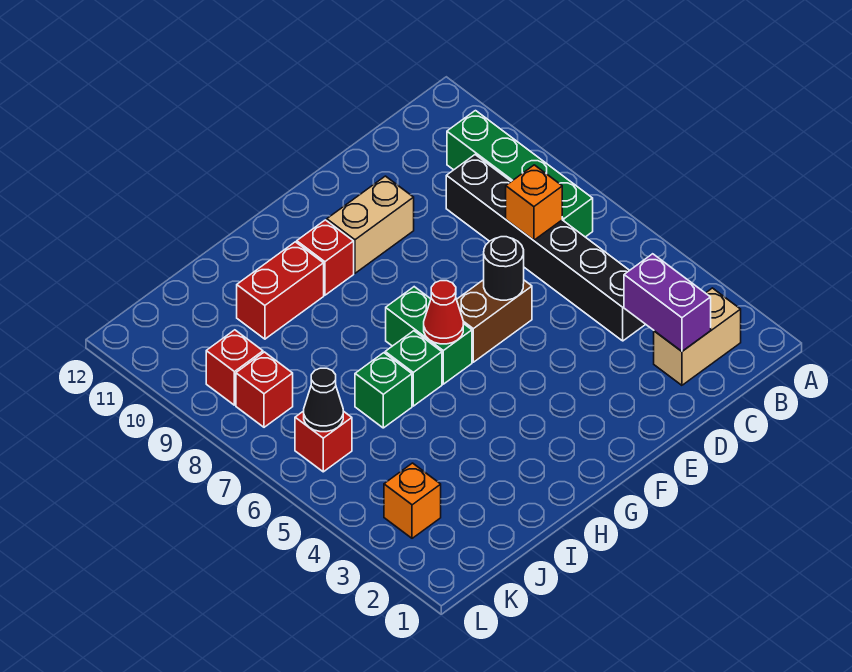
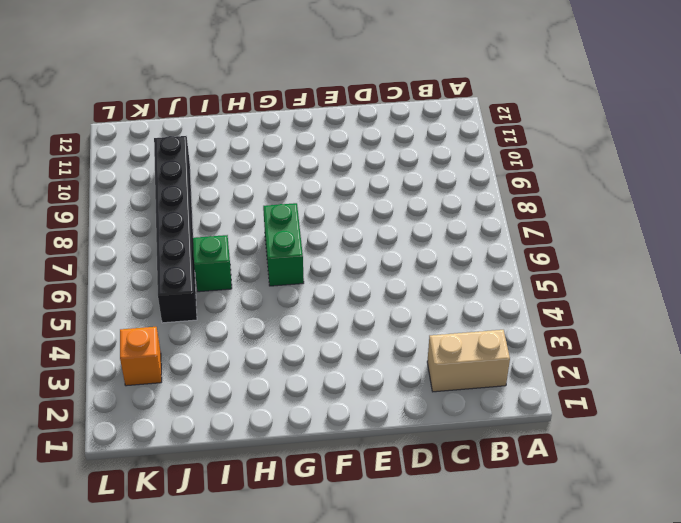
black 1x6 brick [154,136,197,323] -> black 1x6 brick moved to [446,155,646,341]
none -> green 1x4 brick [447,111,593,237]
none -> brown 1x2 brick [457,280,532,362]
none -> tan 1x2 brick [327,176,414,273]

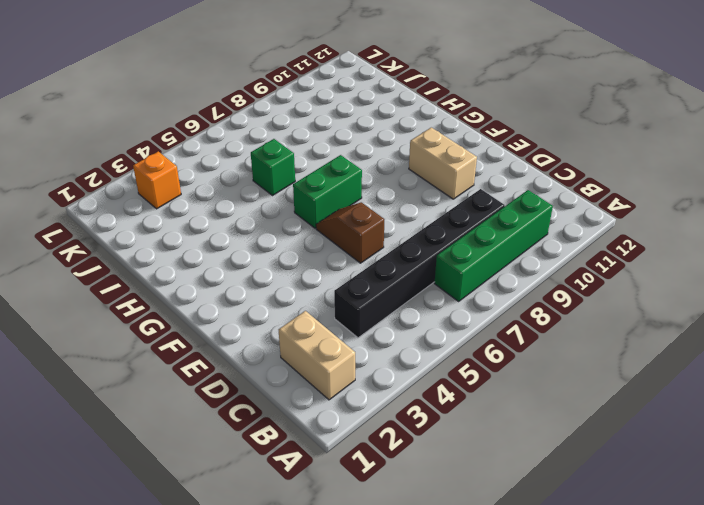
brown 1x2 slope [316,202,384,263] -> brown 1x2 brick [457,280,532,362]
none -> red 1x1 brick [297,220,354,295]
none -> green 1x1 brick [385,331,442,406]
none -> red 1x2 brick [237,242,324,339]

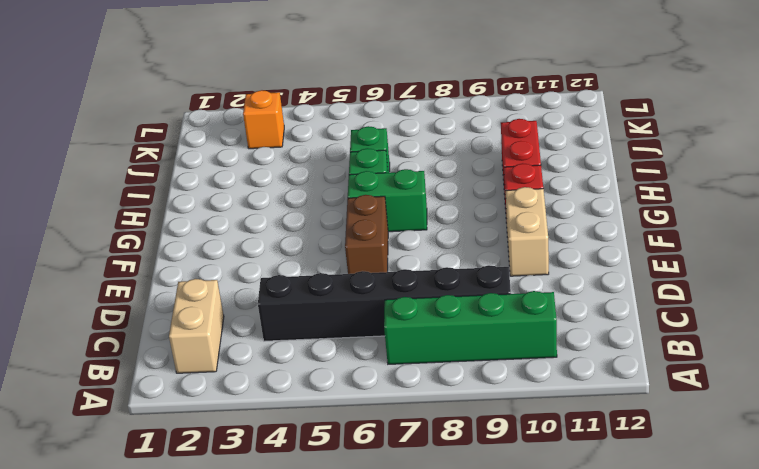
none -> red 1x1 brick [295,411,352,472]
none -> red 1x1 brick [236,352,293,427]
none -> red 1x1 brick [206,330,263,405]

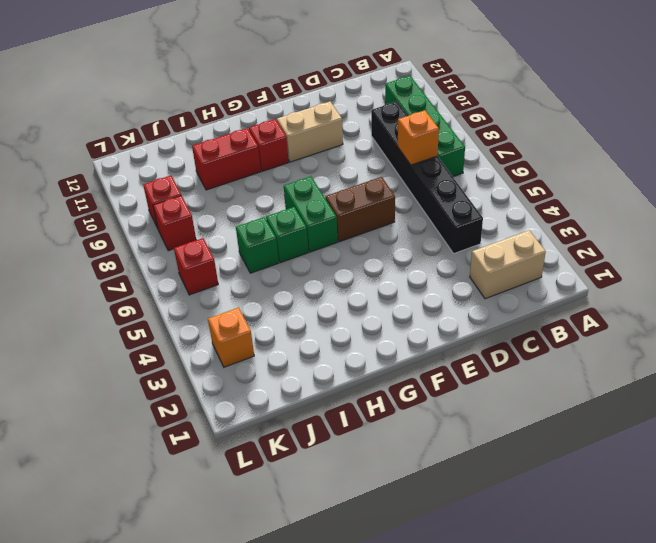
none -> purple 1x2 brick [624,254,711,351]
none -> black 1x1 round brick [484,237,524,300]
none -> red 1x1 cone [424,281,463,344]

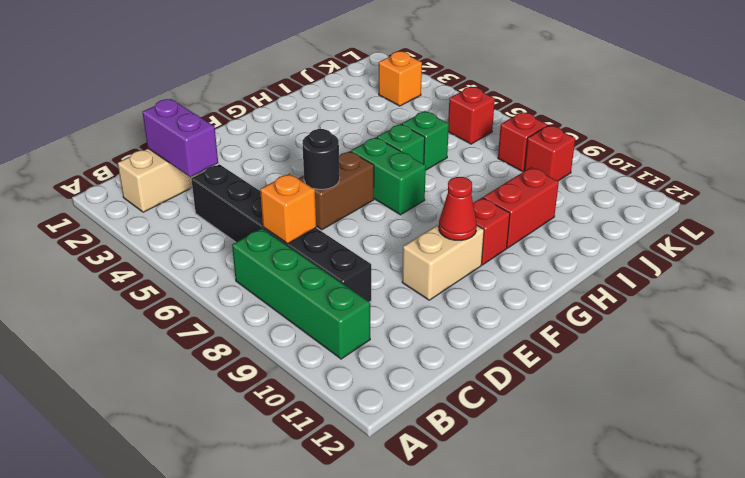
red 1x1 cone [439,177,477,240] -> red 1x1 cone moved to [424,281,463,344]
none -> black 1x1 cone [304,368,343,432]

